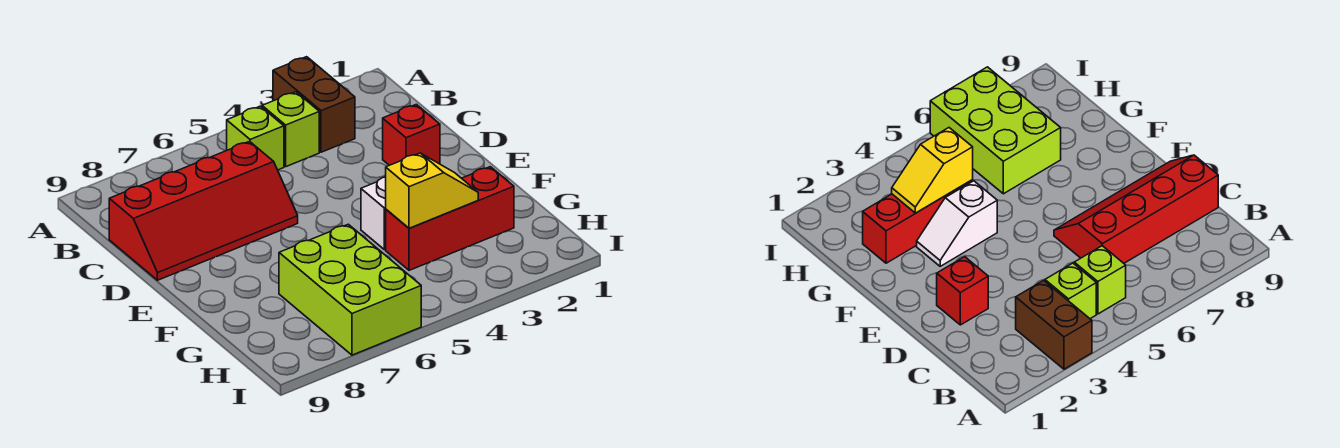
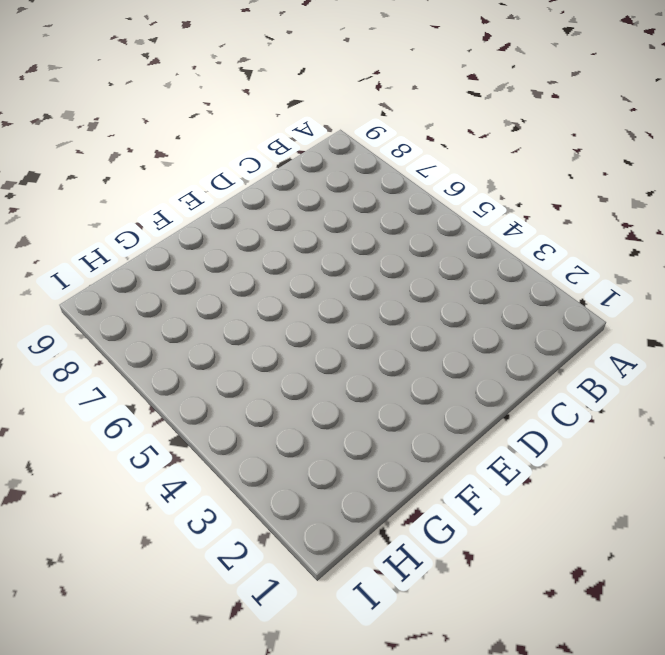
none -> brown 1x2 brick [273,57,355,152]
none -> lime 1x1 brick [262,92,319,167]

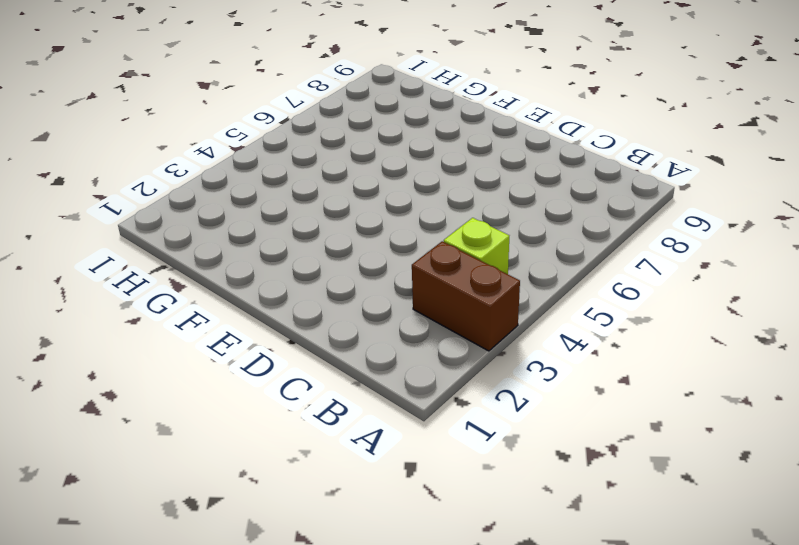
none -> lime 1x1 brick [227,106,284,170]
none -> red 2x4 slope [109,141,298,280]

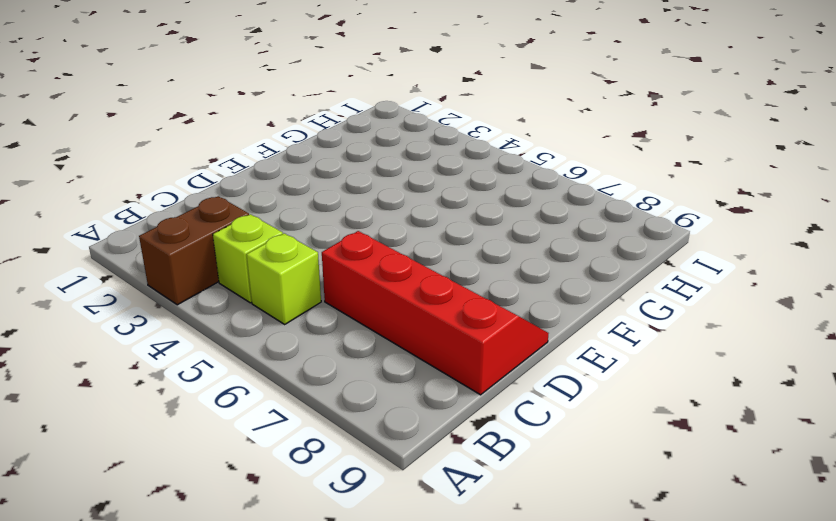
none -> red 1x1 brick [383,104,440,165]
none -> white 1x2 slope [361,177,386,250]

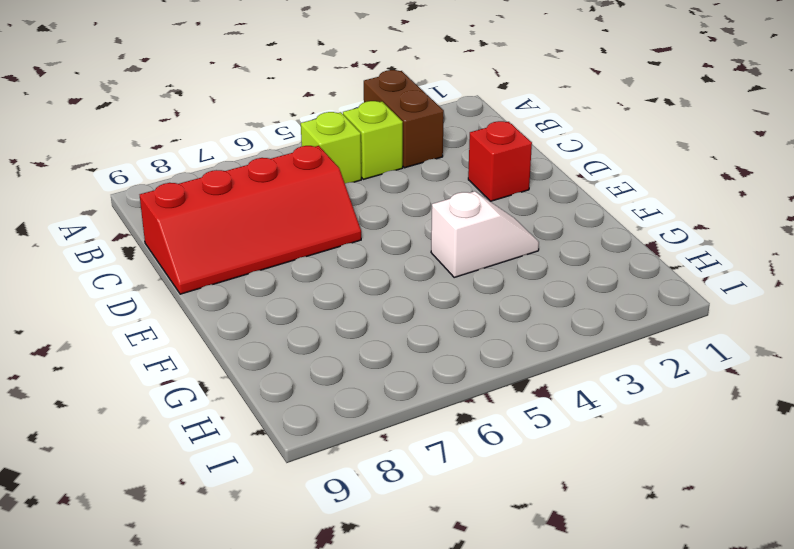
none -> red 1x3 brick [386,167,514,270]
none -> lime 2x3 brick [279,224,421,355]

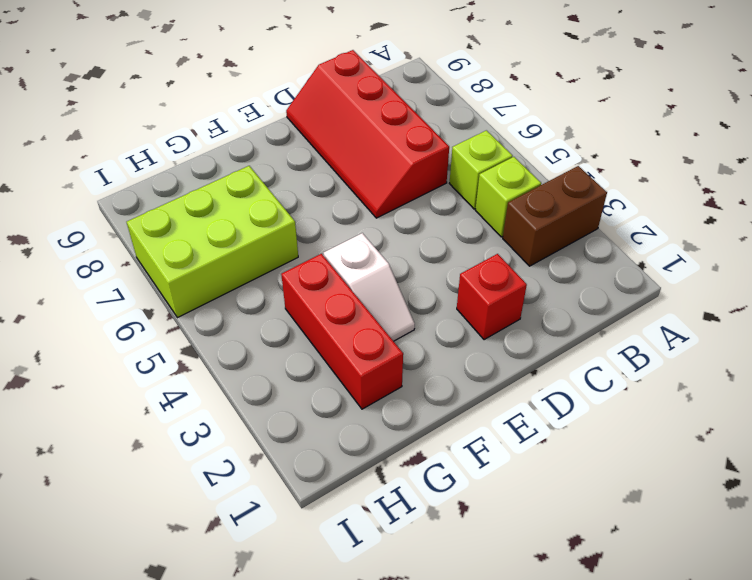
none -> yellow 1x2 slope [386,153,478,228]

